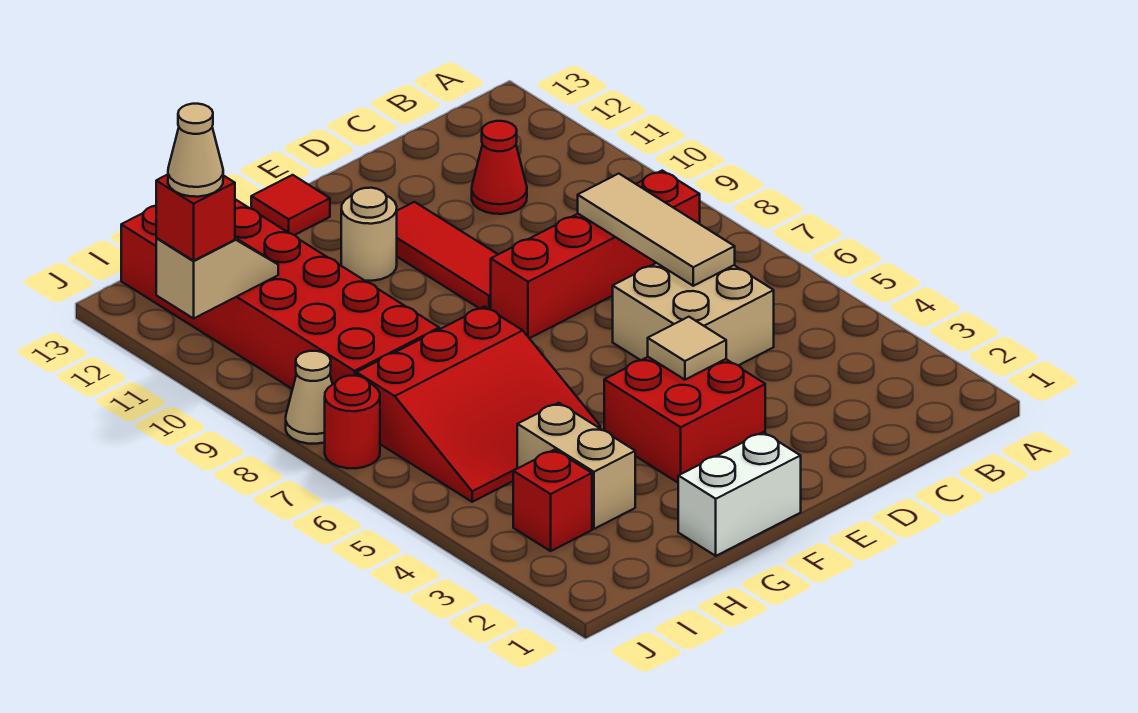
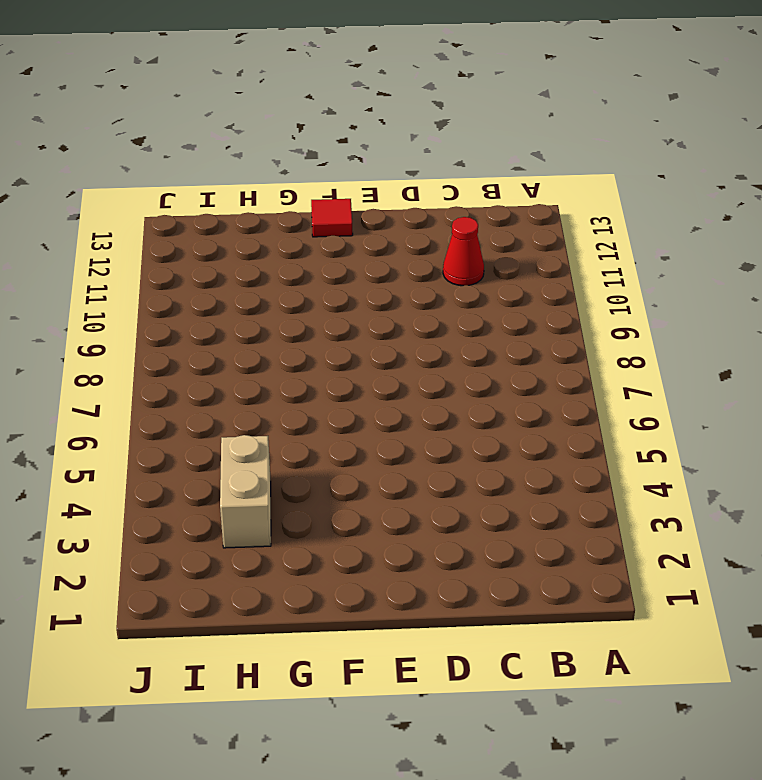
none -> red 1x4 brick [491,171,700,338]
none -> tan 2x2 brick [613,263,774,365]
none -> red 2x2 brick [604,357,765,482]

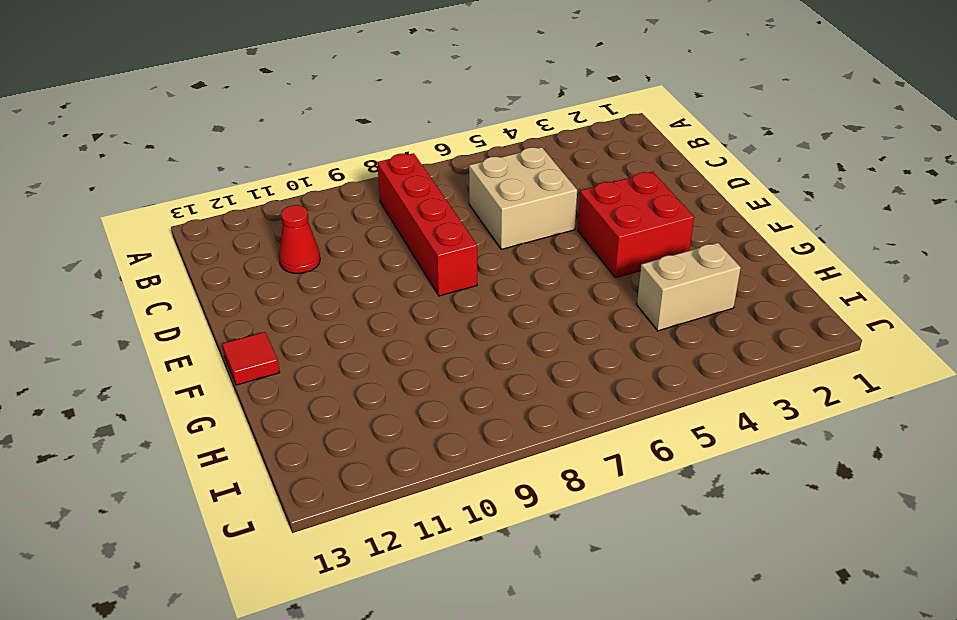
none -> red 1x3 tile [397,202,498,310]
none -> white 1x2 brick [678,432,801,556]
none -> tan 1x1 round brick [341,188,397,281]

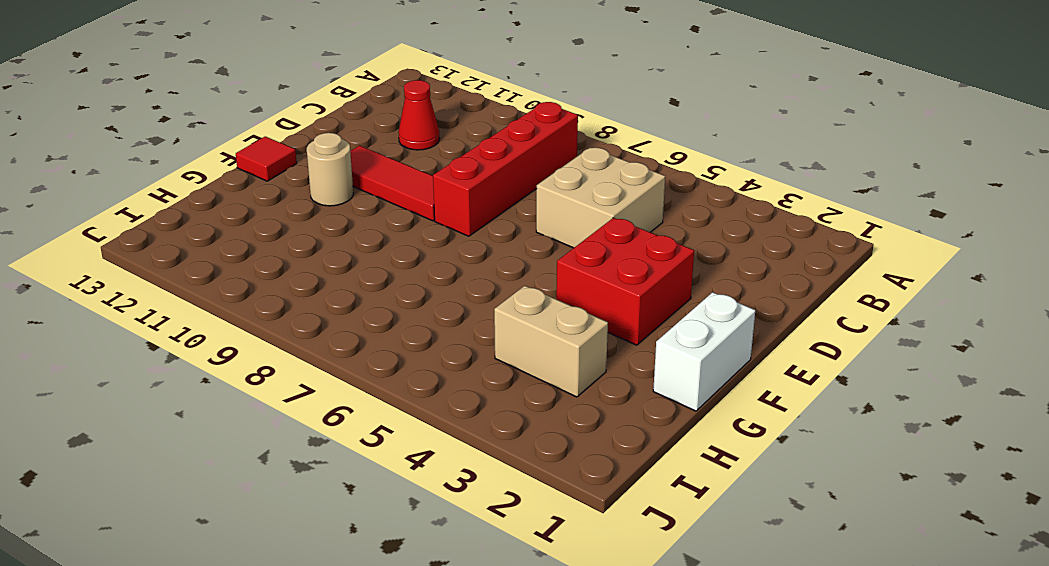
none -> red 3x3 slope [356,307,600,502]
none -> red 2x6 brick [121,199,439,389]
none -> red 1x1 brick [513,450,592,551]

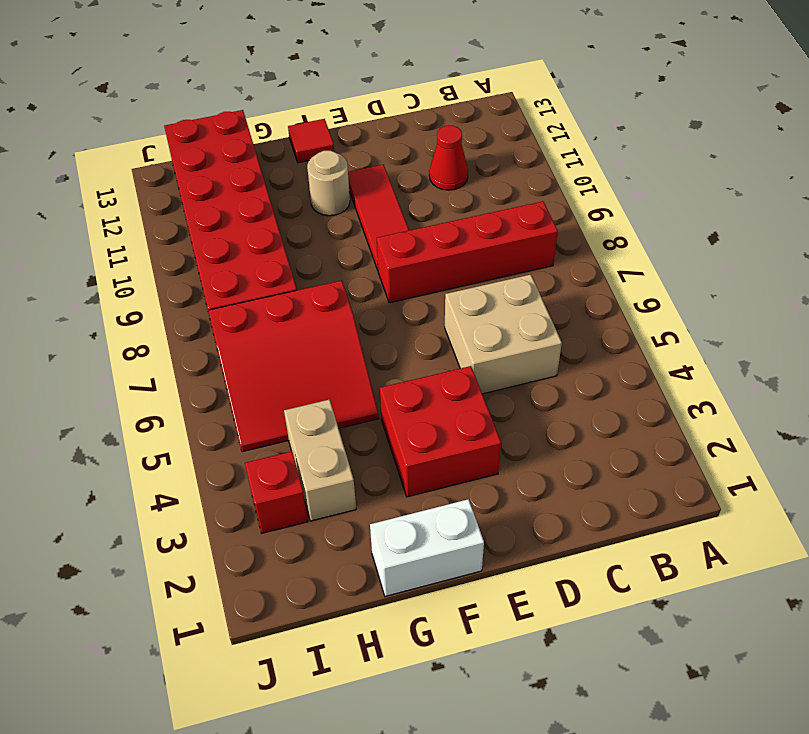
none -> red 1x1 round brick [325,375,380,468]
none -> tan 1x1 cone [286,351,333,444]
none -> tan 1x3 tile [578,174,735,286]

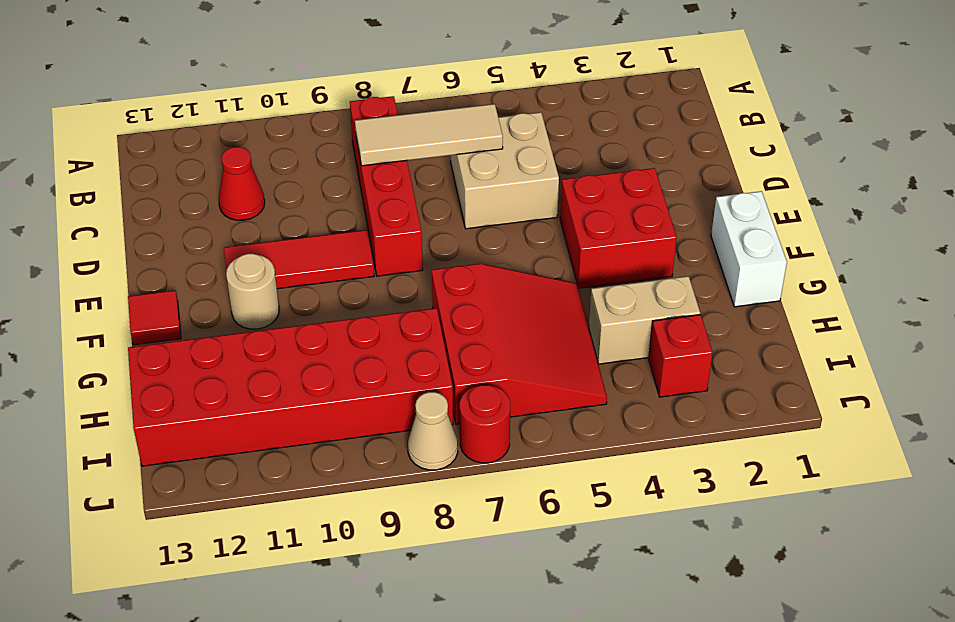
none -> tan 1x1 tile [648,317,726,380]
none -> tan 1x2 slope [156,238,278,318]
none -> red 1x1 brick [156,175,235,261]

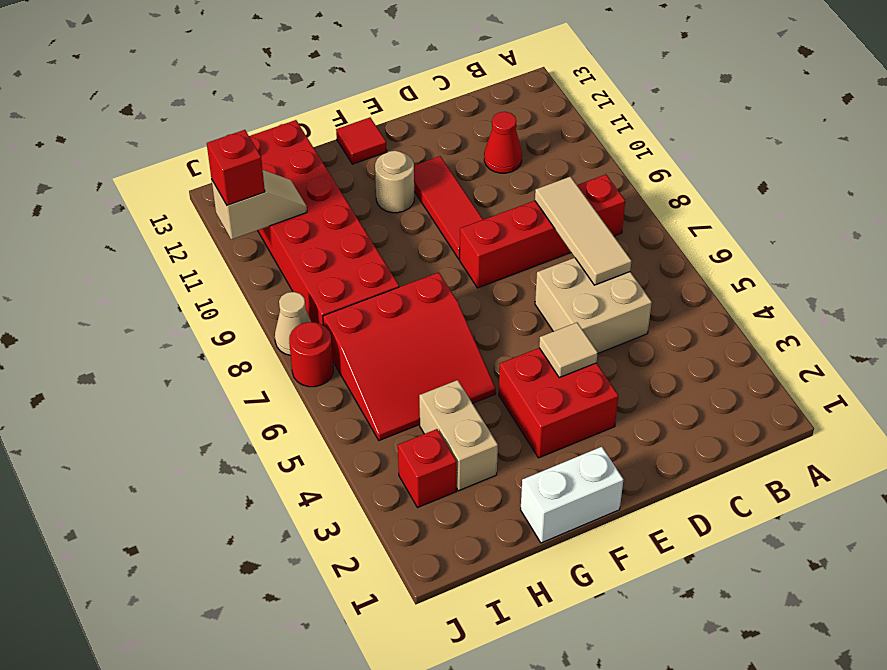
none -> tan 1x1 cone [168,104,223,197]

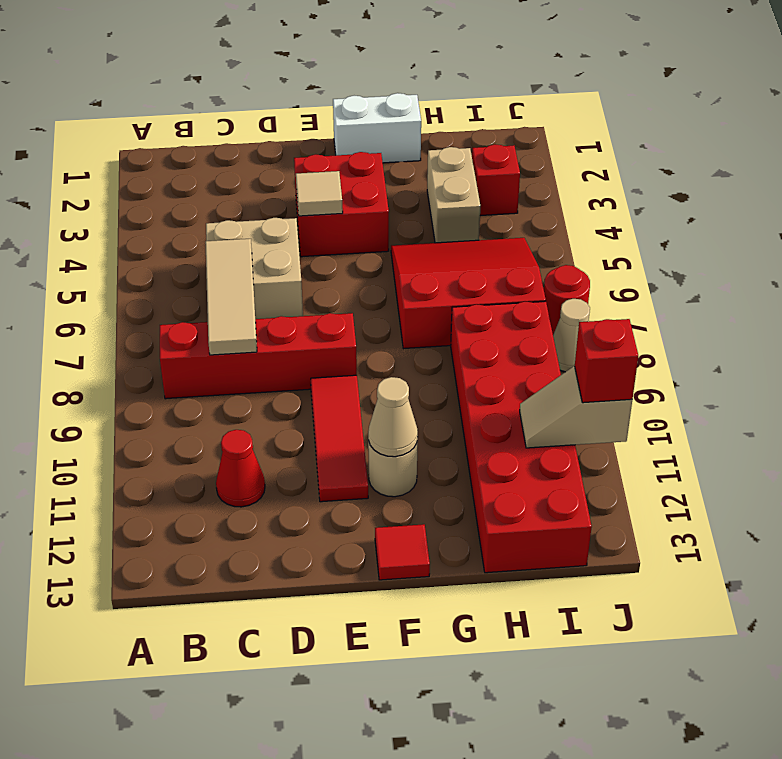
tan 1x1 cone [368,377,418,457] -> tan 1x1 cone moved to [168,104,223,197]

